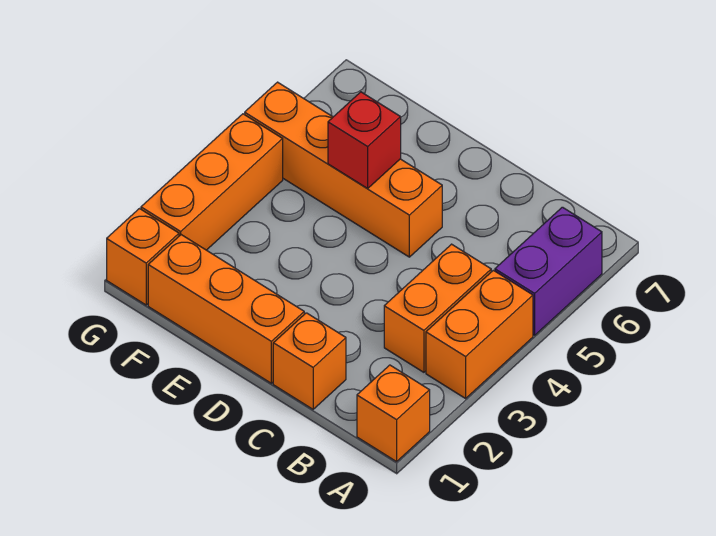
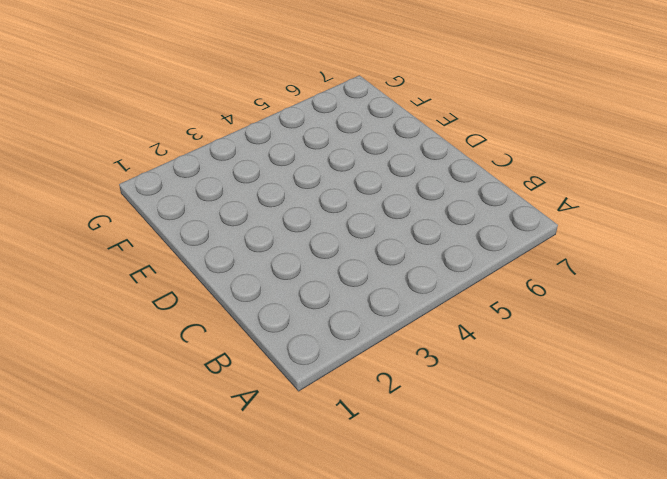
none -> orange 1x1 brick [357,365,430,462]
none -> orange 1x2 brick [426,270,533,398]

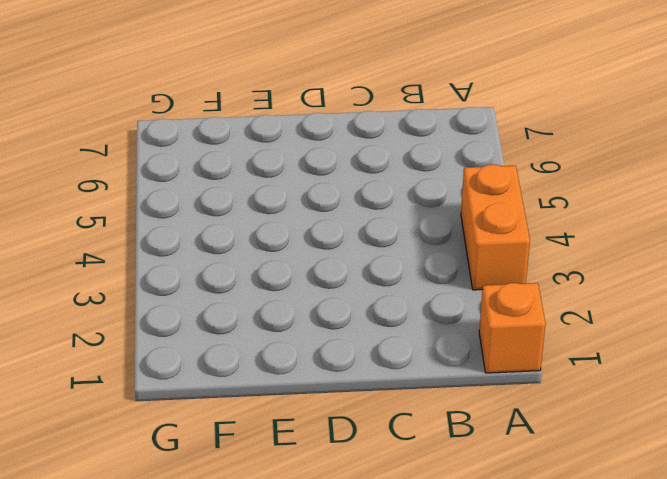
none -> purple 1x2 brick [495,207,602,335]
none -> orange 1x2 brick [384,244,491,372]

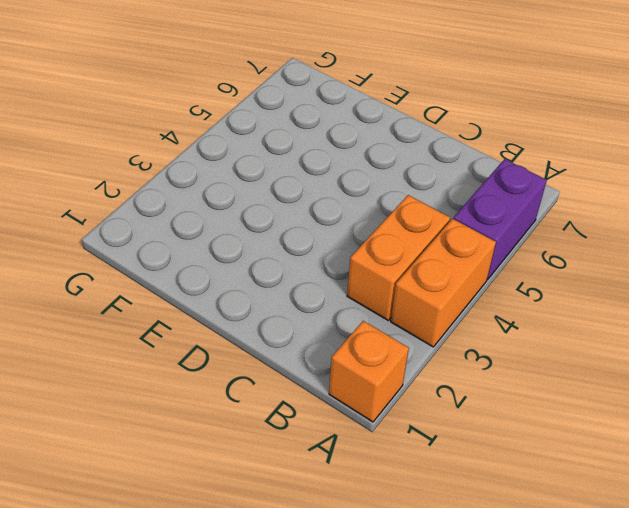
none -> orange 1x1 brick [273,313,346,409]
none -> orange 1x3 brick [148,235,304,383]

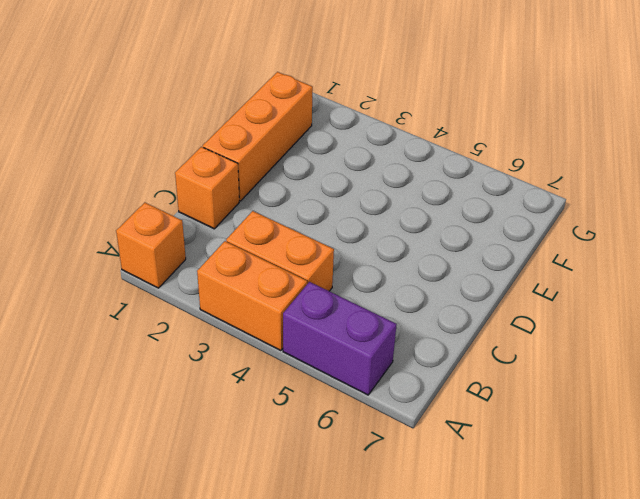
none -> orange 1x4 brick [245,82,442,257]
none -> orange 1x1 brick [107,209,179,305]

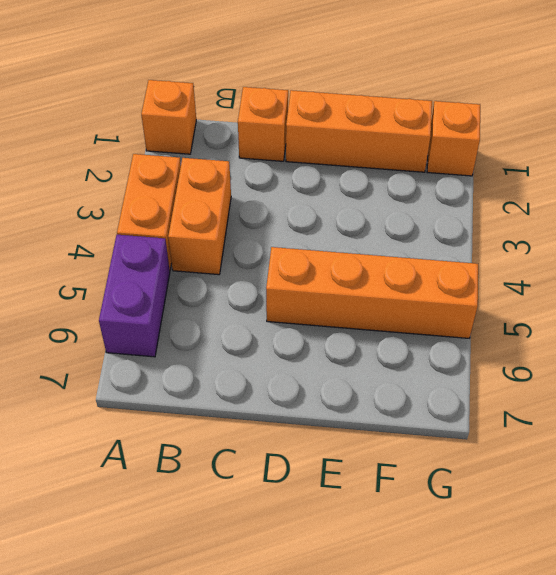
none -> orange 1x3 brick [141,114,283,250]
none -> red 1x1 brick [328,92,401,189]

